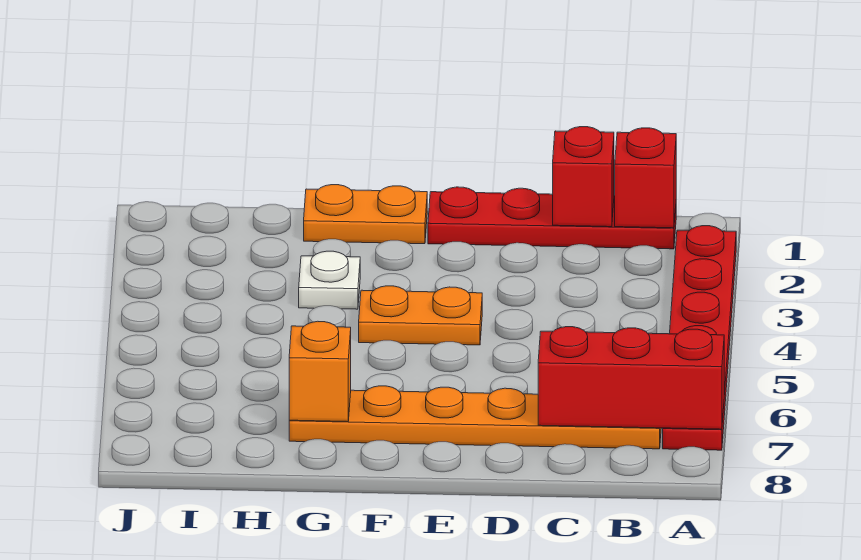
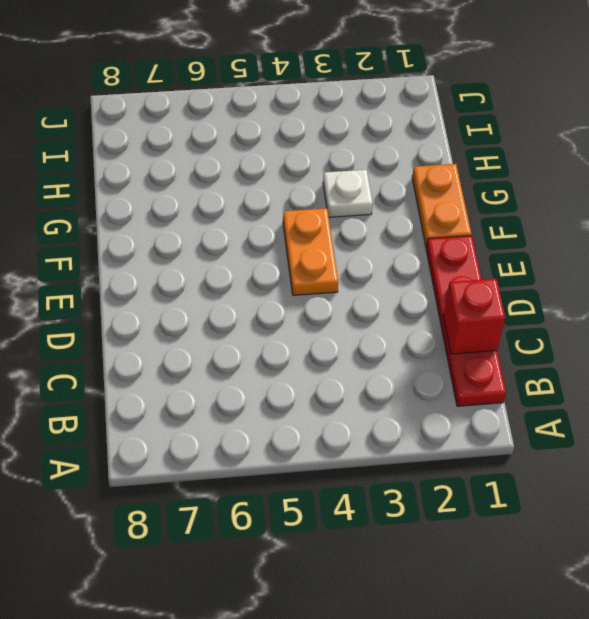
none -> red 1x6 plate [663,226,736,450]
none -> orange 1x6 plate [289,386,661,449]

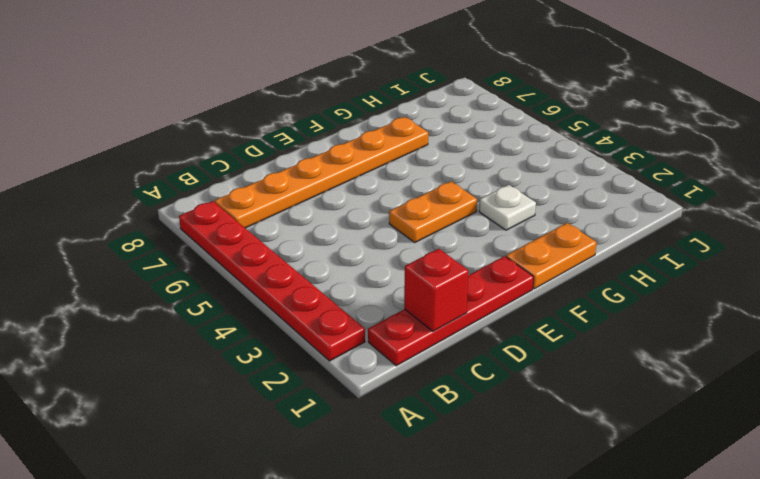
none -> red 1x3 brick [538,327,724,429]
none -> red 1x1 brick [615,128,676,228]

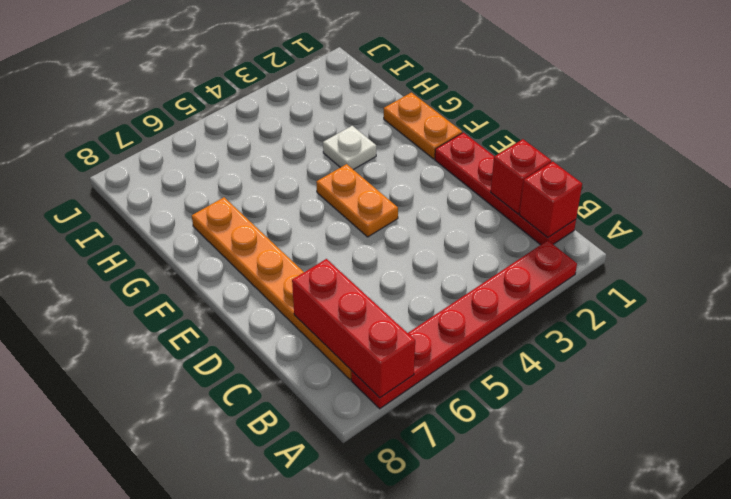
none -> orange 1x1 brick [289,321,351,422]

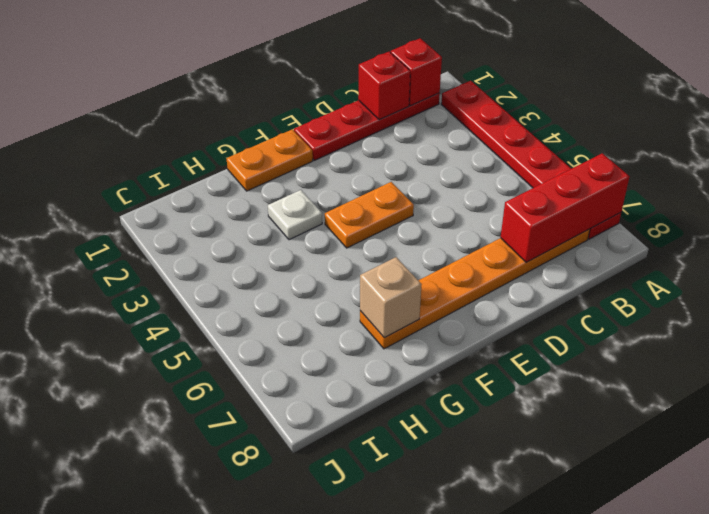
tan 1x1 brick [360,257,422,338] -> orange 1x1 brick [289,321,351,422]

